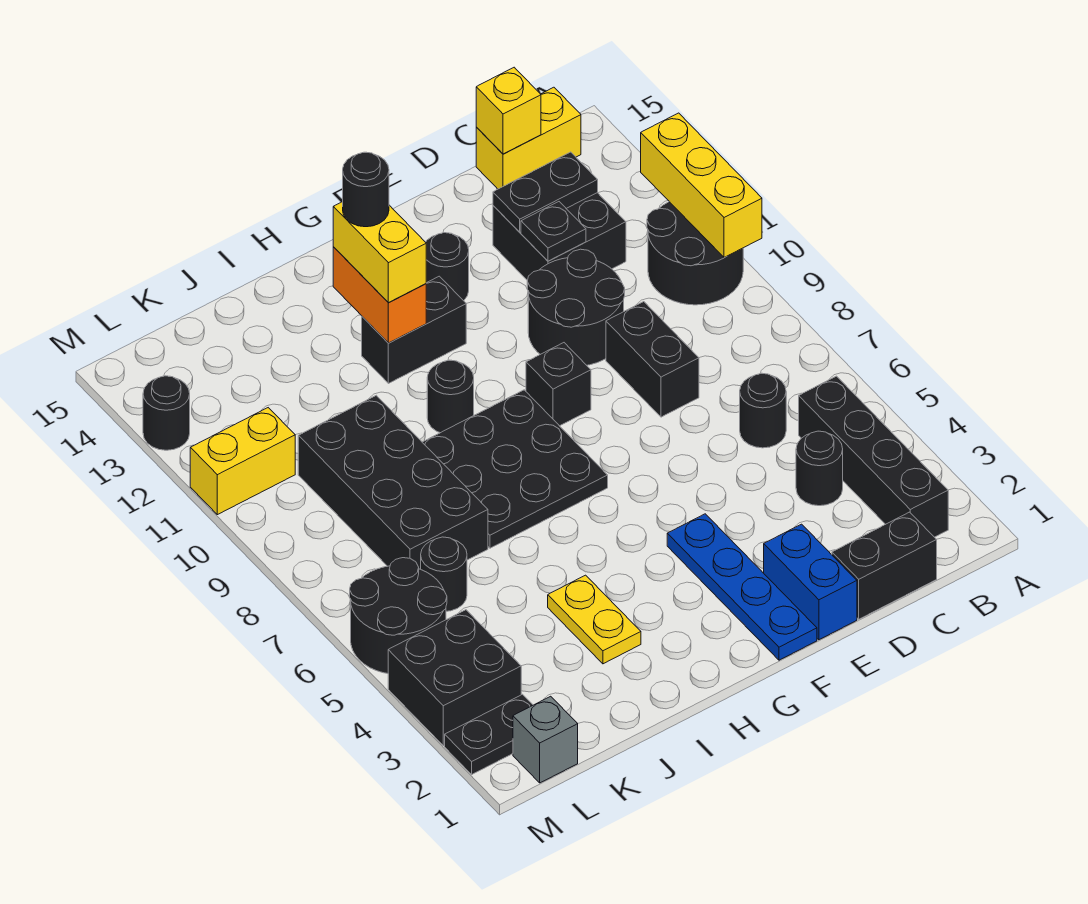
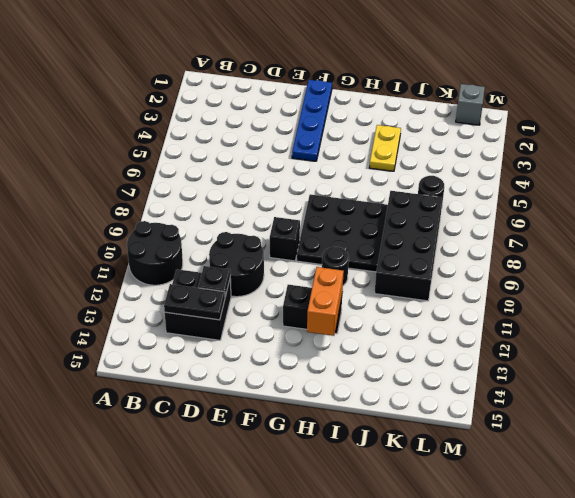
none -> black 1x4 brick [799,376,948,537]
none -> yellow 1x2 brick [476,87,581,189]
none -> black 1x2 brick [832,512,937,619]
none -> black 1x1 round brick [796,431,843,506]

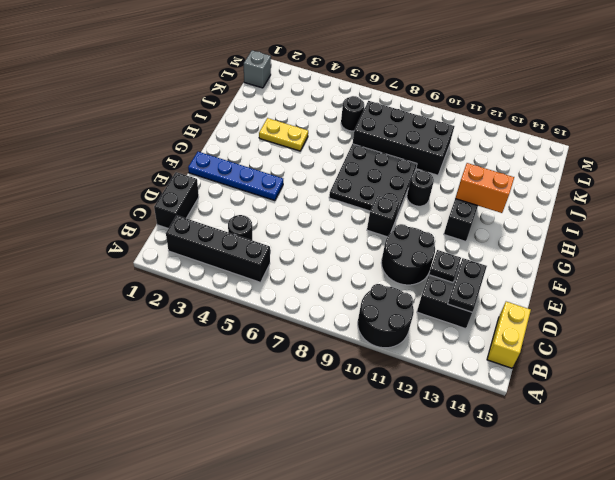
none -> black 1x1 round brick [740,373,786,448]
none -> black 1x2 brick [606,302,699,417]
none -> blue 1x2 brick [764,524,857,640]
none -> black 1x1 round brick [426,233,469,301]

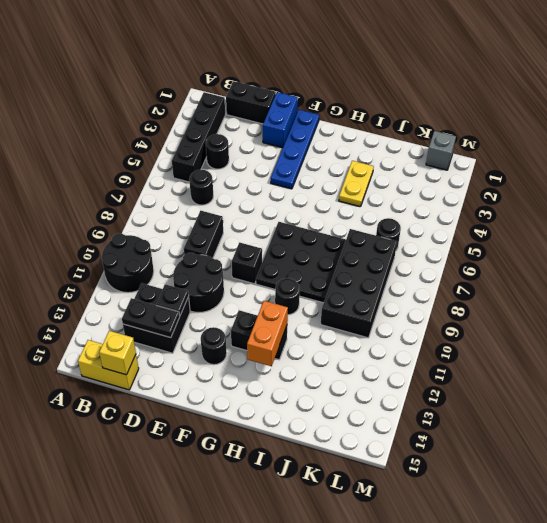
none -> black 1x2 plate [445,694,533,774]
none -> black 2x2 brick [388,610,521,746]
none -> black 2x2 round brick [350,558,447,674]
none -> yellow 1x2 brick [190,408,295,515]

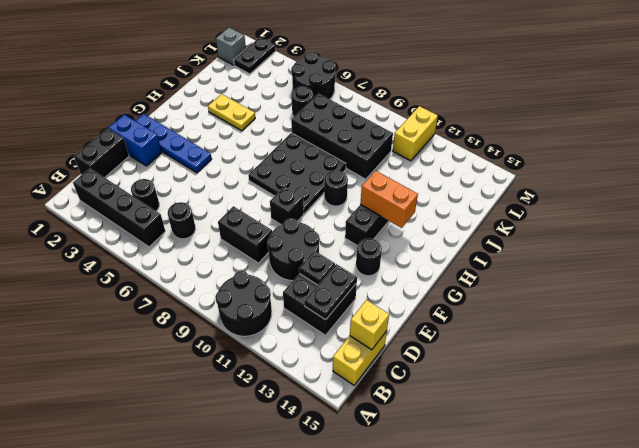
none -> black 2x2 brick [388,610,521,746]
none -> black 1x1 round brick [143,376,190,450]
none -> yellow 1x3 brick [641,113,762,258]
none -> yellow 1x2 brick [333,202,426,303]

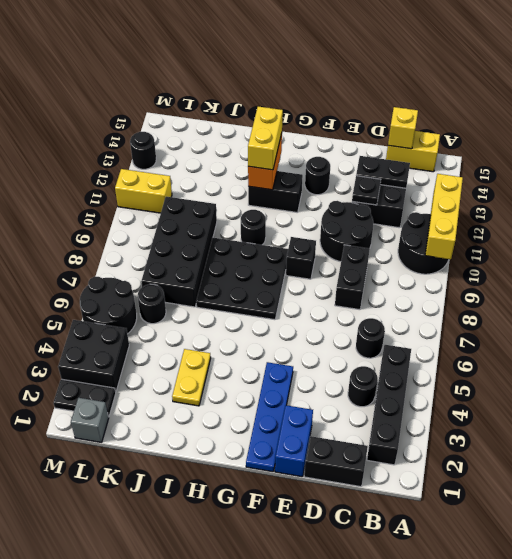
none -> black 1x1 round brick [343,152,389,227]

